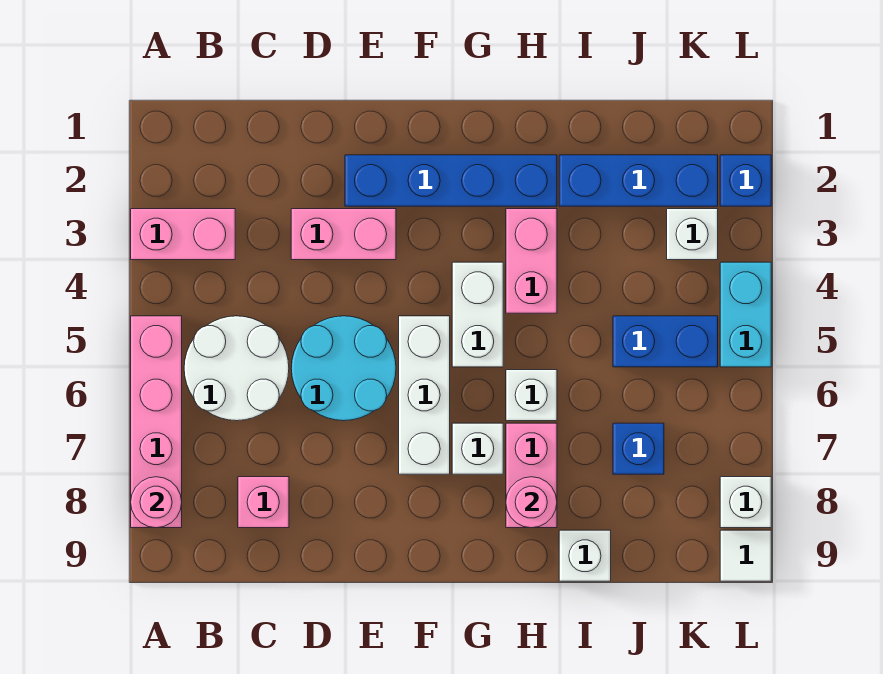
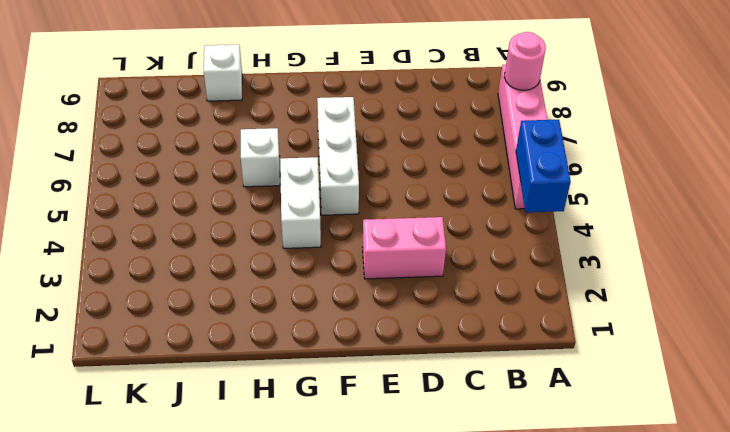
blue 1x2 brick [516,120,571,212] -> blue 1x2 brick turned to [613,316,718,367]
none -> pink 1x2 brick [131,209,235,260]
none -> white 2x2 round brick [184,316,289,421]
none -> pink 1x1 brick [238,477,289,528]

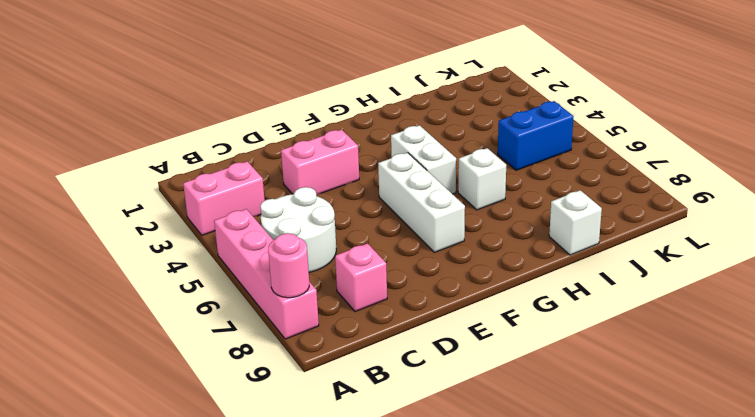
none -> cyan 2x2 round brick [291,316,396,421]
none -> blue 1x4 brick [345,155,557,206]
none -> white 1x1 brick [452,423,503,474]

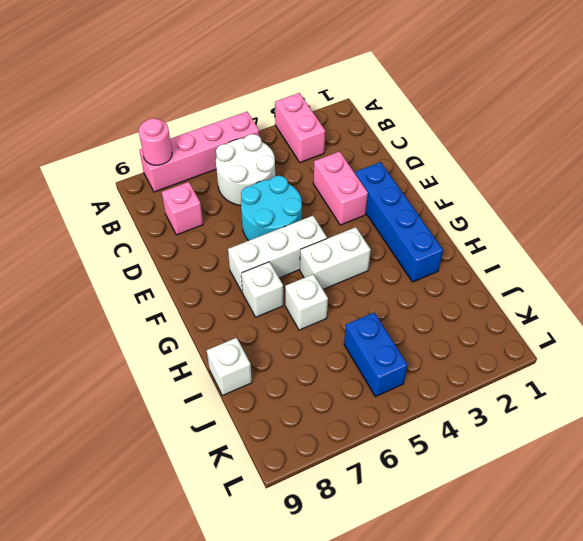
none -> pink 1x2 brick [506,209,557,313]
none -> pink 1x2 brick [506,423,557,528]
none -> blue 1x3 brick [559,155,718,206]

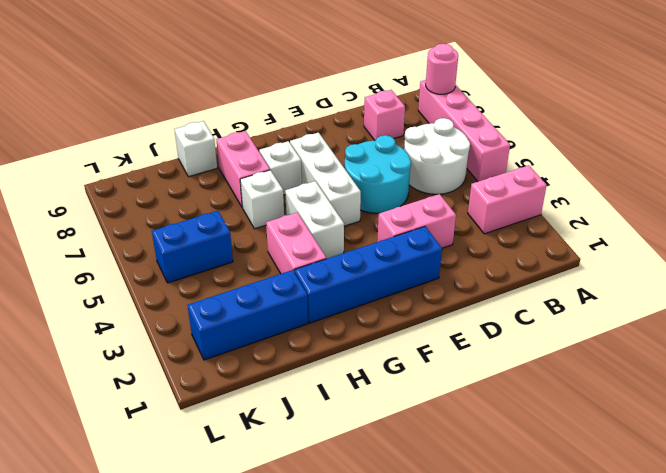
none -> blue 1x1 brick [613,423,664,474]
none -> white 1x1 brick [667,209,718,260]
none -> blue 1x1 brick [720,155,771,206]

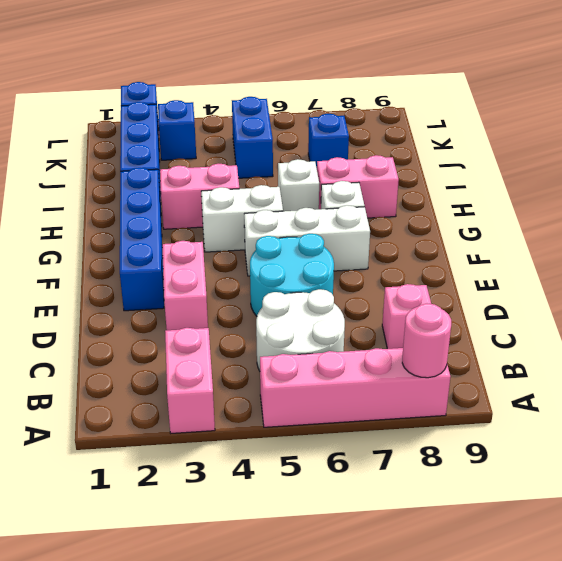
blue 1x1 brick [158,100,196,160] -> white 1x1 brick [667,209,718,260]
none -> white 1x1 brick [559,530,611,581]
none -> cyan 1x2 brick [720,262,771,367]
none -> white 1x1 brick [720,477,771,528]

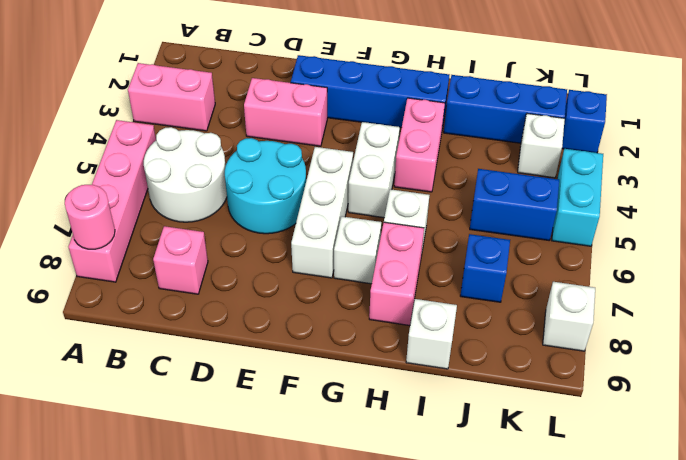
none -> white 1x1 tile [720,530,771,581]
none -> pink 1x1 round brick [506,477,557,528]

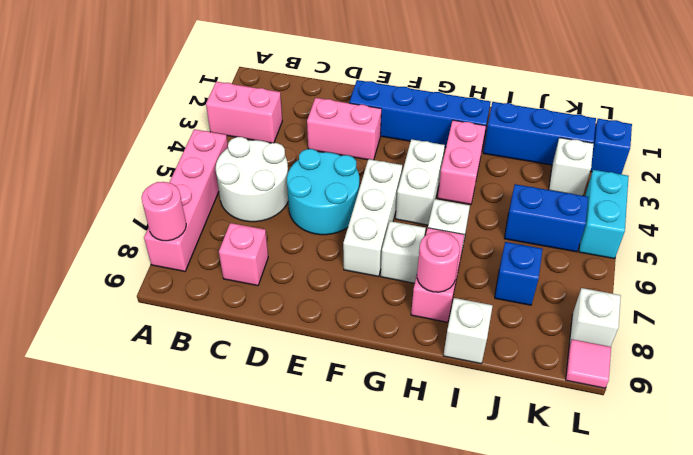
pink 1x1 tile [566,339,611,388] -> white 1x1 tile [720,530,771,581]

